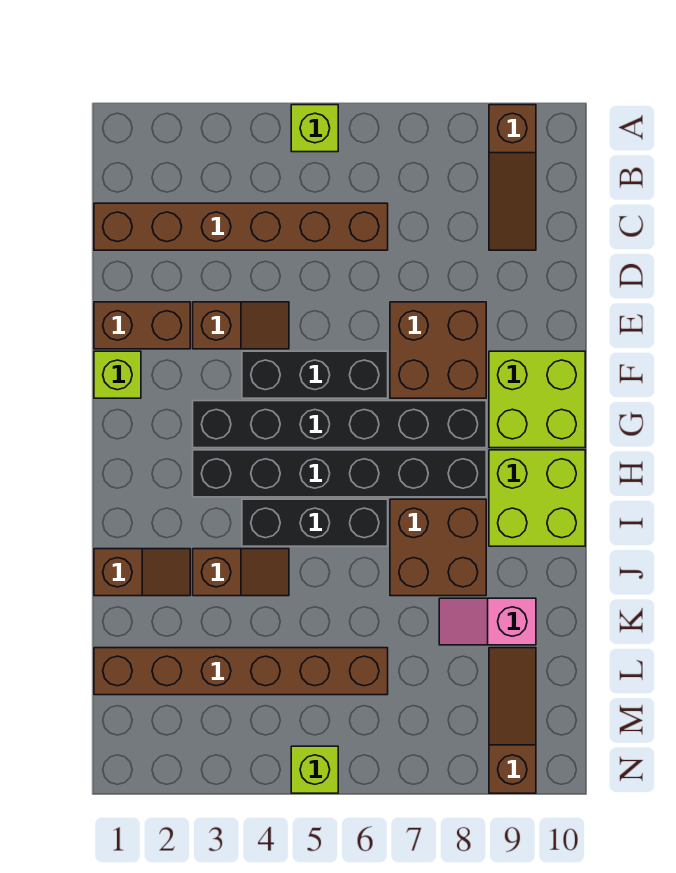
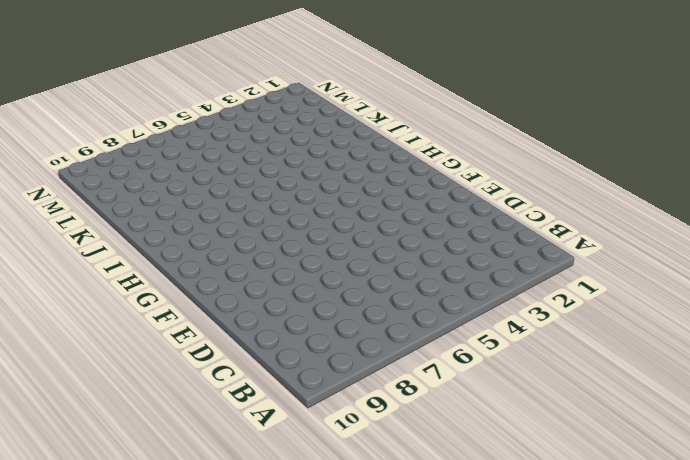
none -> lime 1x1 brick [291,105,338,152]
none -> brown 1x3 slope [489,105,536,250]
none -> brown 1x6 brick [94,203,388,250]

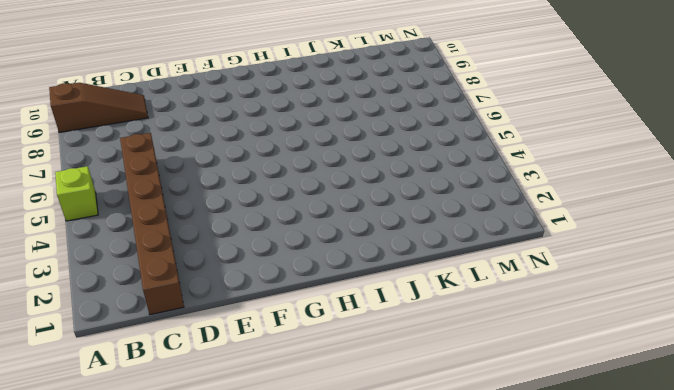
none -> brown 1x2 brick [94,302,190,349]
none -> brown 1x2 slope [193,302,289,349]
none -> brown 2x2 brick [390,302,486,398]

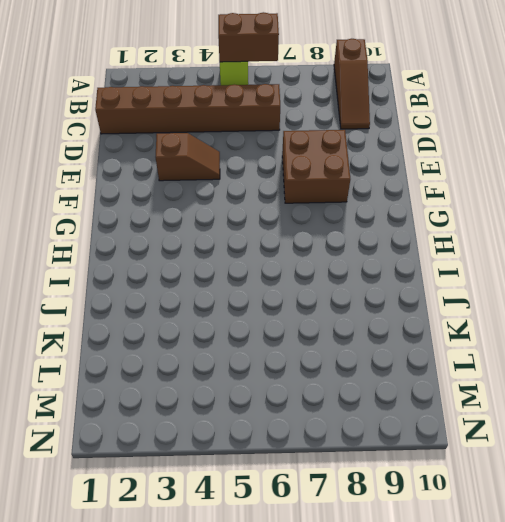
brown 1x2 brick [218,12,279,62] -> brown 1x2 brick moved to [94,302,190,349]
none -> lime 1x1 brick [94,351,141,398]
none -> black 1x3 brick [242,351,388,398]
none -> lime 2x2 brick [489,351,585,448]

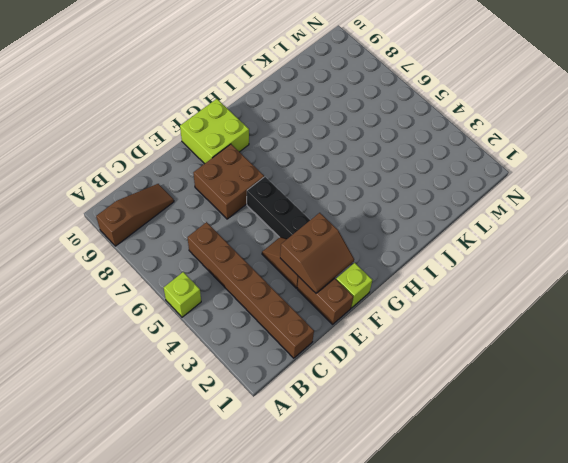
brown 2x2 slope [280,213,354,293] -> none
none -> black 1x6 brick [193,401,486,448]
none -> black 1x6 brick [193,450,486,497]
none -> lime 2x2 brick [489,450,585,546]

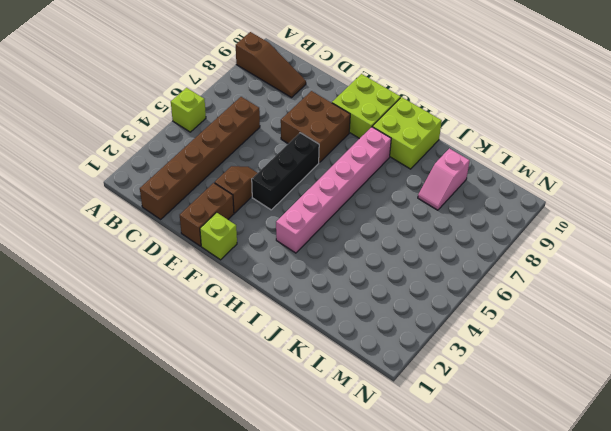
pink 1x6 brick [276,127,391,253] -> black 1x6 brick [193,450,486,497]
none -> black 1x6 brick [193,401,486,448]
none -> black 1x3 brick [242,499,388,546]
none -> brown 2x2 brick [390,499,486,596]

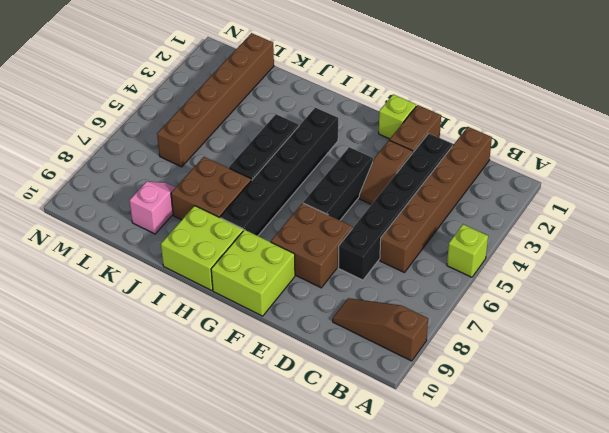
black 1x6 brick [338,133,453,280] -> black 1x6 brick moved to [193,401,486,448]
none -> brown 1x2 slope [94,549,190,596]
none -> brown 1x2 slope [193,549,289,596]
none -> brown 1x3 slope [489,648,536,793]

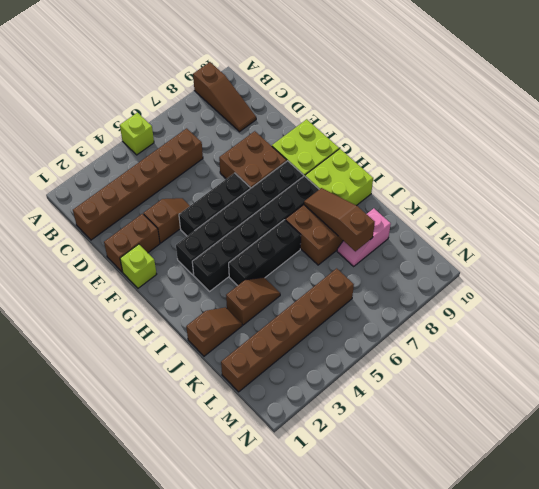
brown 1x3 slope [304,188,375,251] -> brown 1x3 slope moved to [489,648,536,793]
none -> lime 1x1 brick [291,746,338,793]

